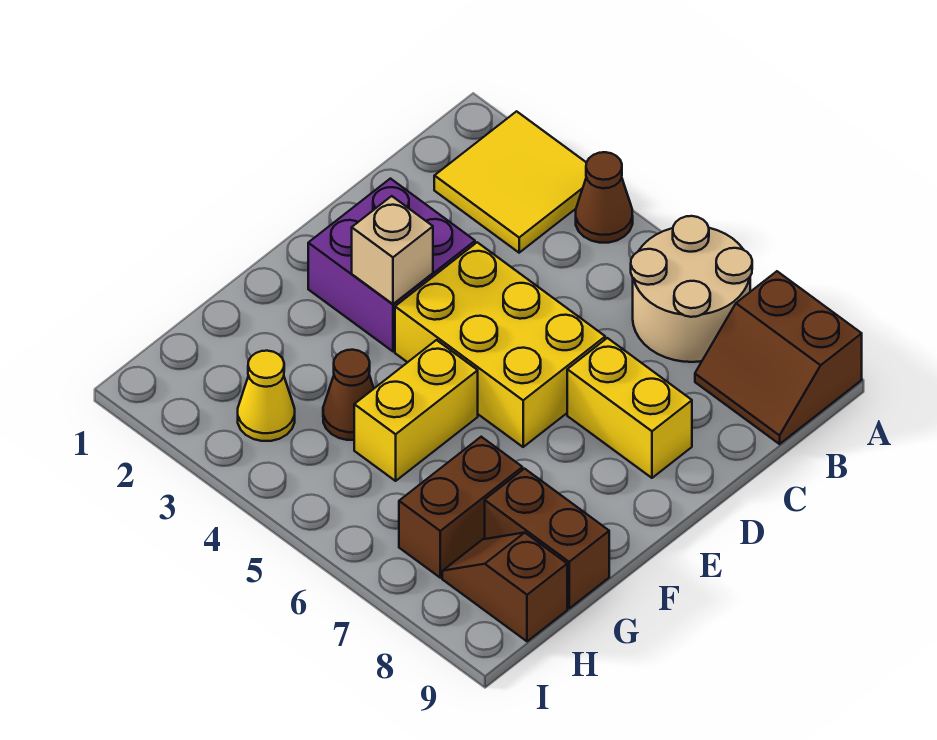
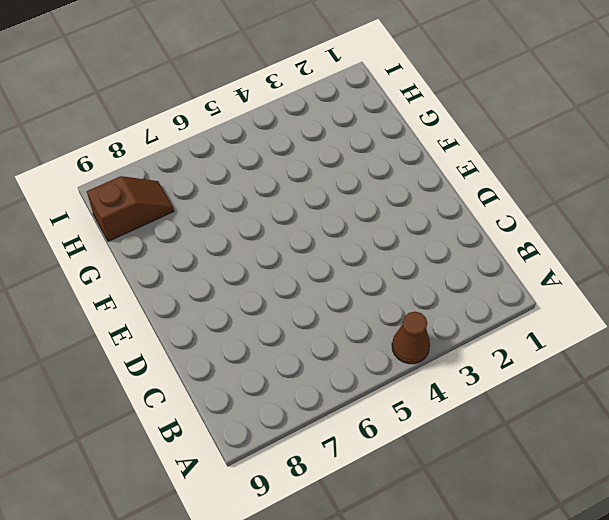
none -> yellow 2x2 tile [434,111,586,253]
none -> tan 2x2 round brick [631,216,752,362]
none -> brown 2x2 slope [695,271,862,444]

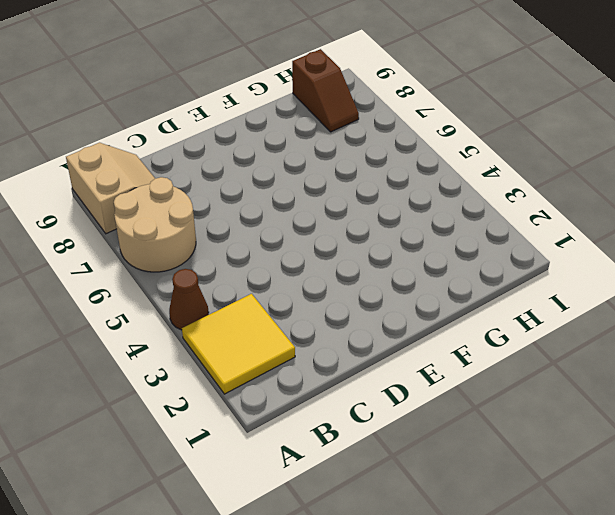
tan 2x2 slope [66,143,155,234] -> brown 2x2 slope [695,271,862,444]
none -> purple 2x2 brick [308,179,475,351]
none -> yellow 2x3 brick [395,242,605,447]
none -> yellow 1x2 brick [567,338,692,478]

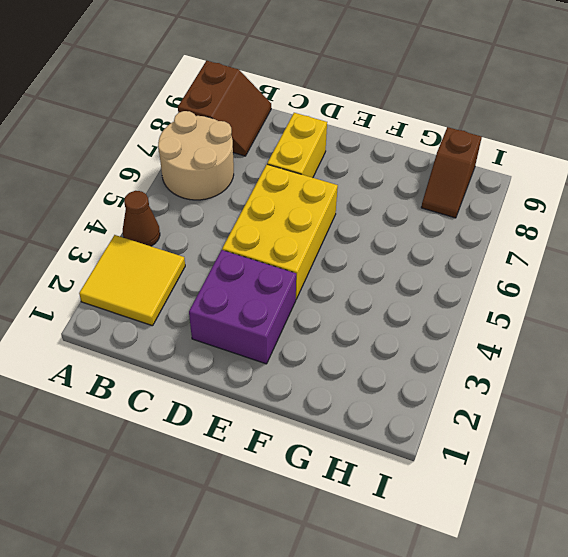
none -> yellow 1x2 brick [354,340,478,481]
none -> brown 1x1 cone [323,350,374,440]
none -> brown 1x2 brick [399,437,522,578]

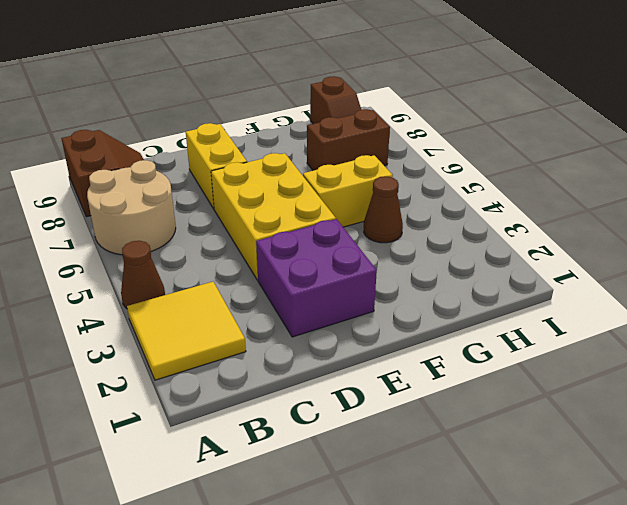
none -> brown 1x2 brick [485,469,609,608]
none -> yellow 1x1 cone [238,351,295,441]
none -> tan 1x1 brick [352,196,433,304]

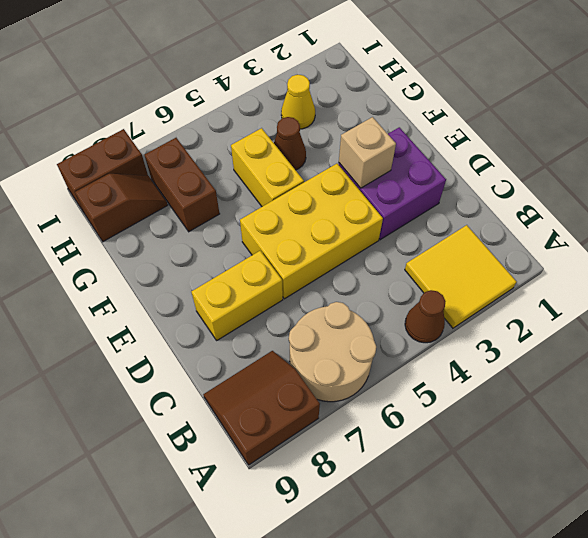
brown 1x2 brick [57,129,148,212] -> brown 1x2 brick moved to [485,469,609,608]

